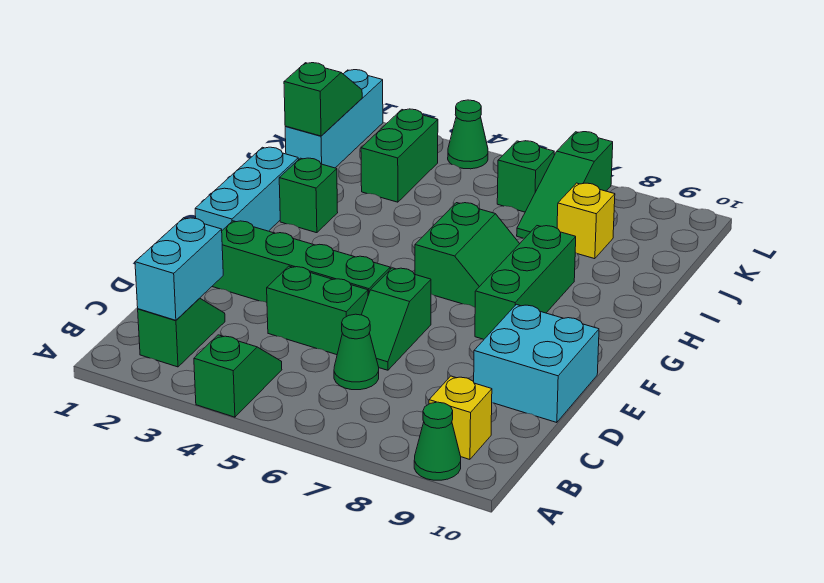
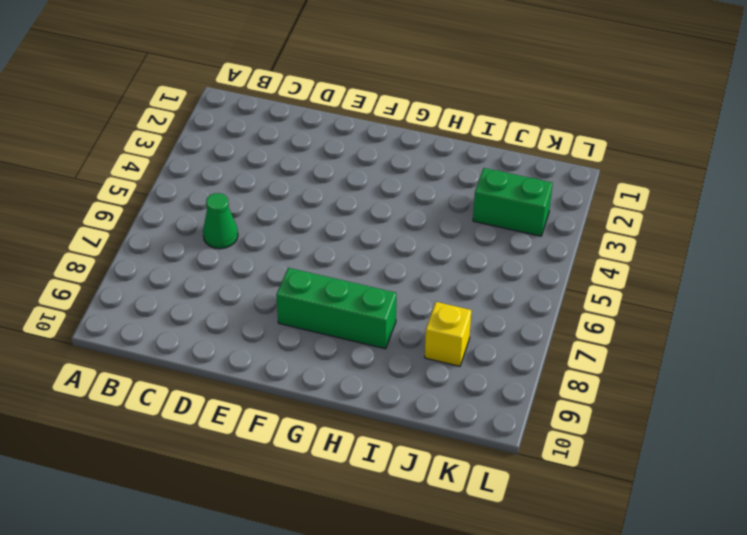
none -> green 1x2 slope [194,335,282,417]
none -> green 1x1 cone [414,402,461,480]
none -> green 1x2 slope [138,298,225,367]

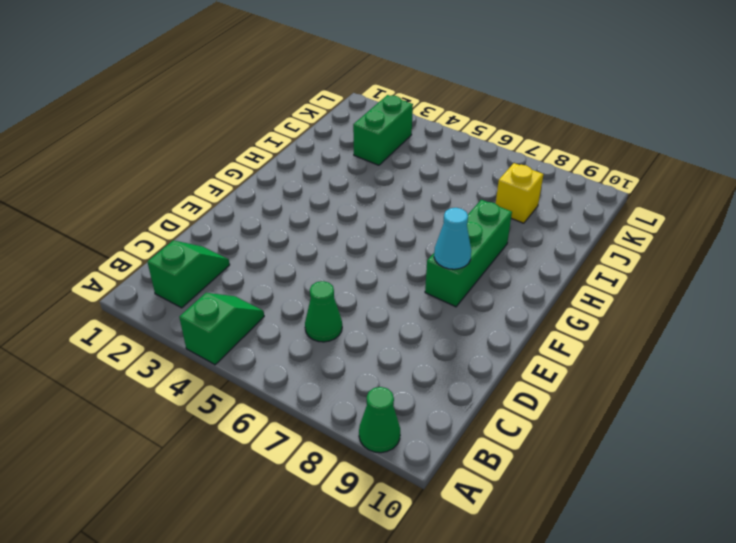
cyan 1x1 cone [434,208,471,269] -> none
none -> yellow 1x1 brick [429,376,492,459]
none -> green 1x2 brick [267,266,368,355]
none -> green 1x2 slope [362,268,431,370]

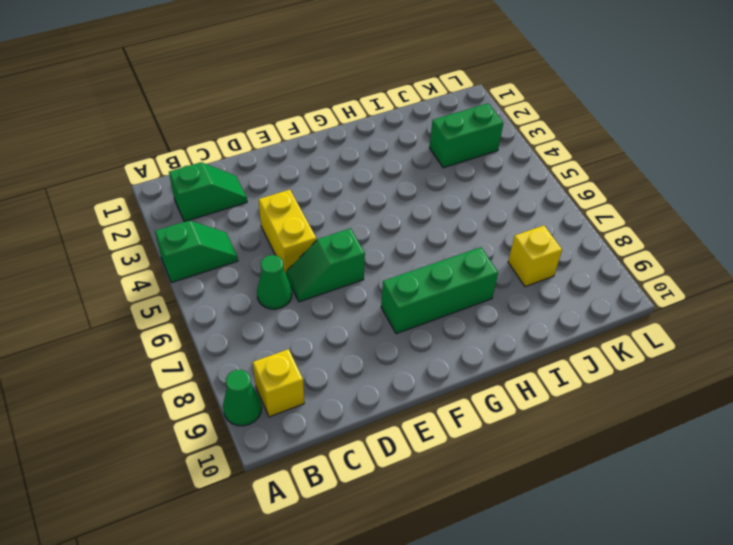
yellow 1x2 brick [259,190,316,274] -> green 1x2 brick [267,266,368,355]
none -> cyan 2x2 brick [474,304,599,423]
none -> green 1x4 brick [212,221,390,303]
none -> cyan 1x3 brick [195,147,299,231]

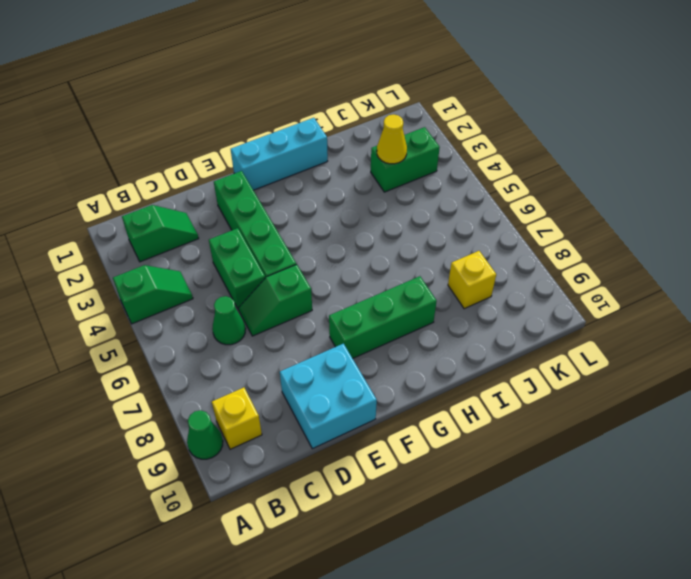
yellow 1x1 cone [377,115,407,164] -> none
none -> green 2x2 slope [415,203,520,307]
none -> green 1x1 brick [279,158,338,233]
none -> cyan 1x3 brick [285,70,383,168]

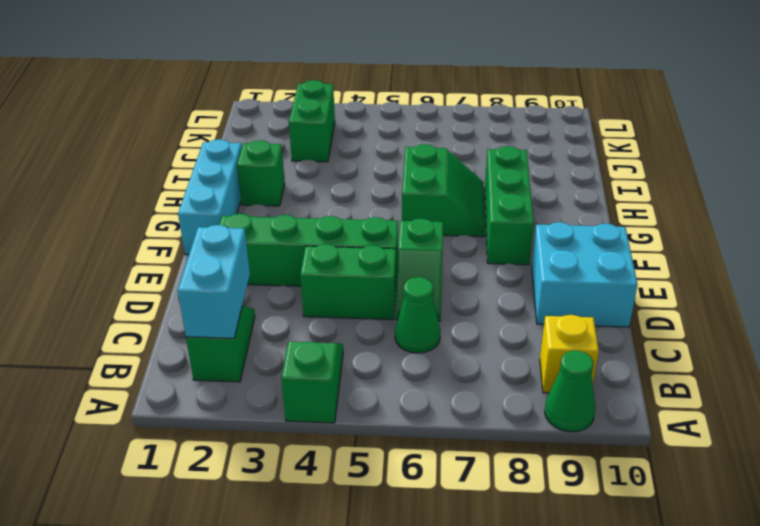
none -> cyan 1x3 brick [285,70,383,168]
none -> green 1x3 slope [517,132,613,238]
none -> yellow 1x1 brick [557,183,615,259]

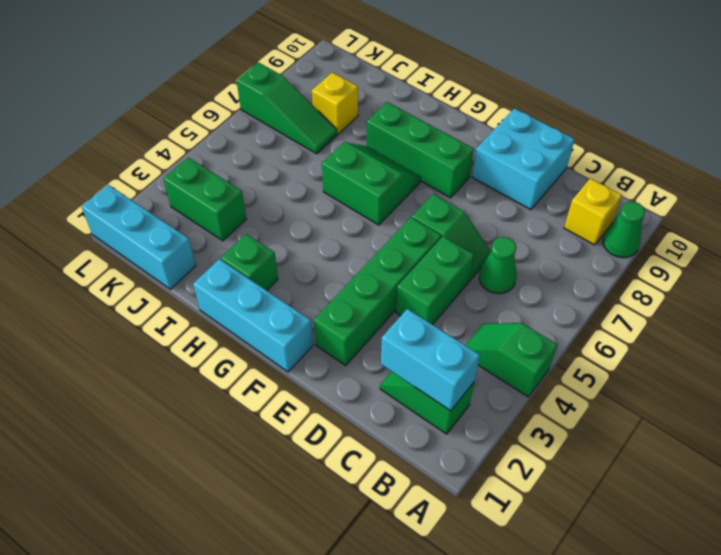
none -> green 1x1 brick [497,141,554,212]
none -> green 1x1 cone [448,100,488,169]
none -> green 1x2 slope [284,63,362,136]

